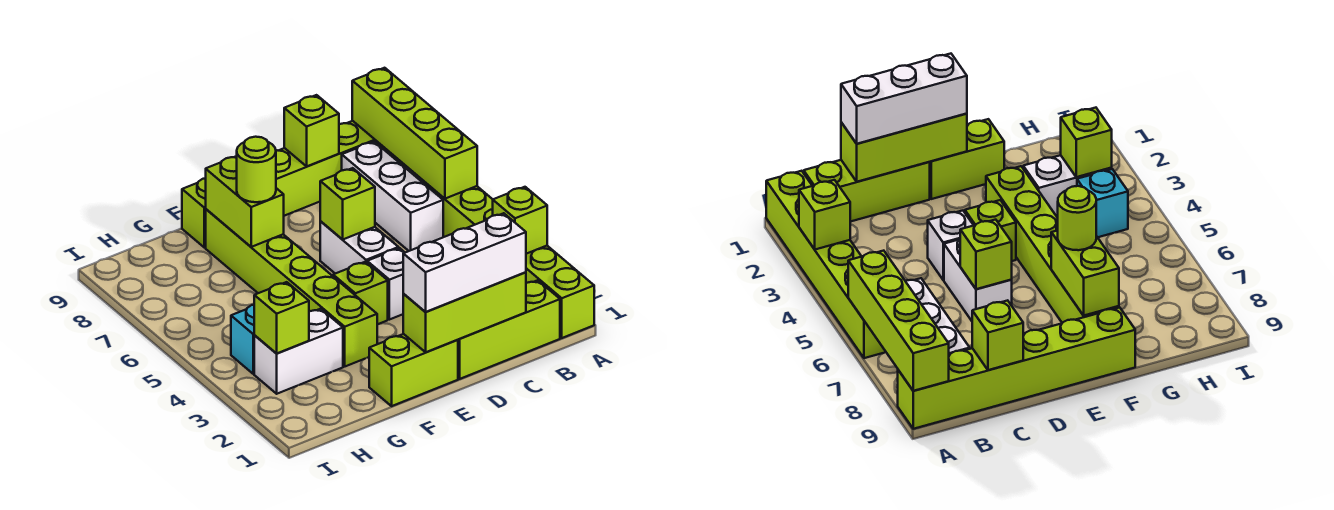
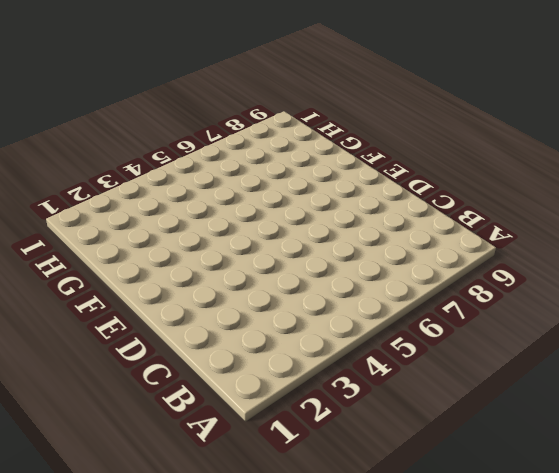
none -> lime 1x6 brick [423,181,594,338]
none -> lime 1x6 brick [182,121,407,248]
none -> lime 1x3 brick [458,280,560,379]

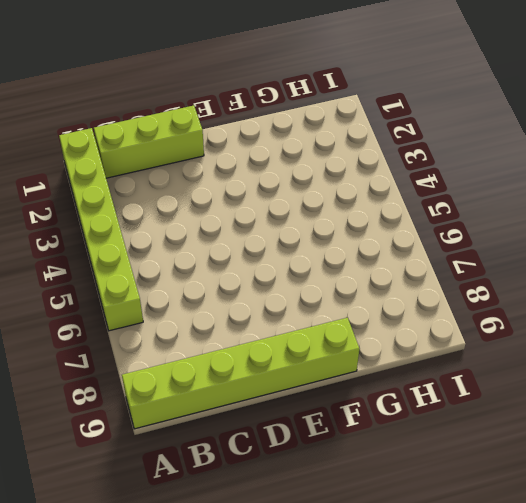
none -> white 1x3 brick [342,142,443,251]
none -> white 1x1 brick [367,248,405,320]
none -> white 1x2 brick [320,222,398,274]

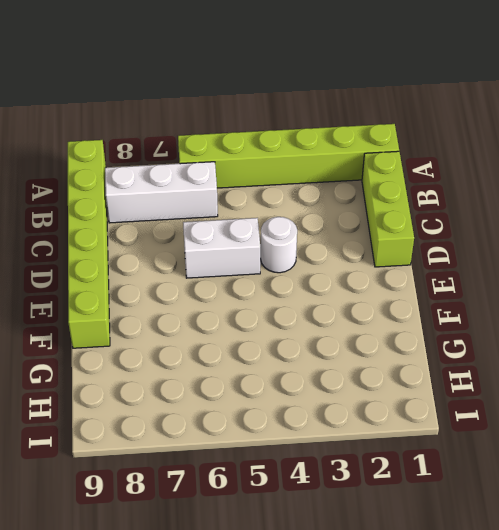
white 1x1 round brick [261,217,297,273] -> white 1x1 brick [367,248,405,320]
none -> lime 1x2 brick [369,334,458,406]
none -> lime 1x1 brick [333,262,388,324]
none -> lime 1x6 brick [206,209,377,366]

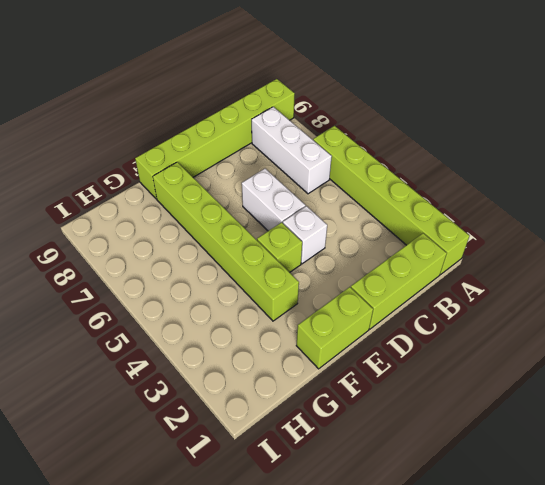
none -> white 1x2 brick [254,309,343,394]
none -> cyan 1x1 brick [231,305,254,374]
none -> lime 1x1 brick [493,187,547,254]

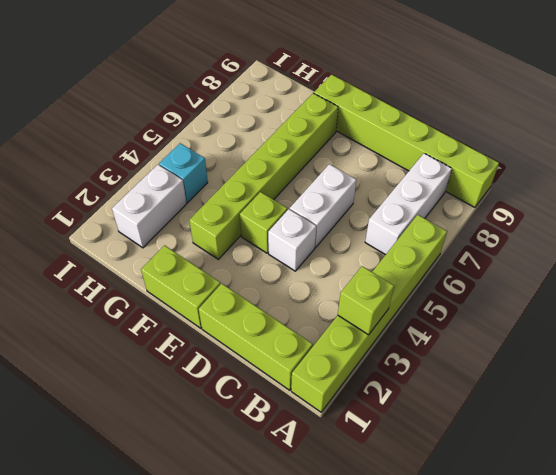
white 1x2 brick [112,165,187,248] -> white 1x2 brick turned to [254,309,343,394]
none -> lime 1x4 brick [352,68,477,199]
none -> lime 1x3 brick [403,272,526,352]
none -> lime 1x1 brick [284,95,339,166]

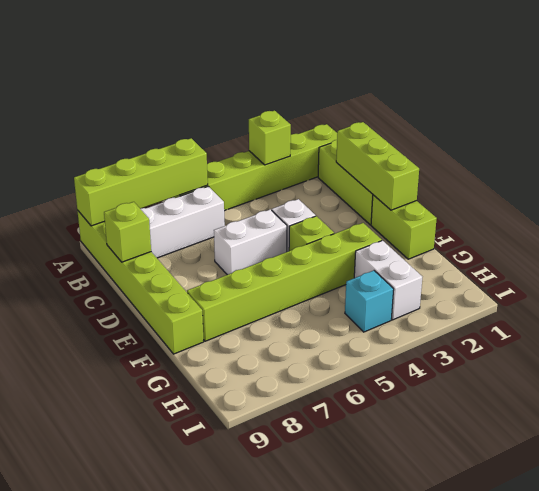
none -> lime 1x1 brick [320,168,375,240]
none -> lime 1x2 brick [206,156,284,247]
none -> lime 1x1 brick [254,282,309,354]

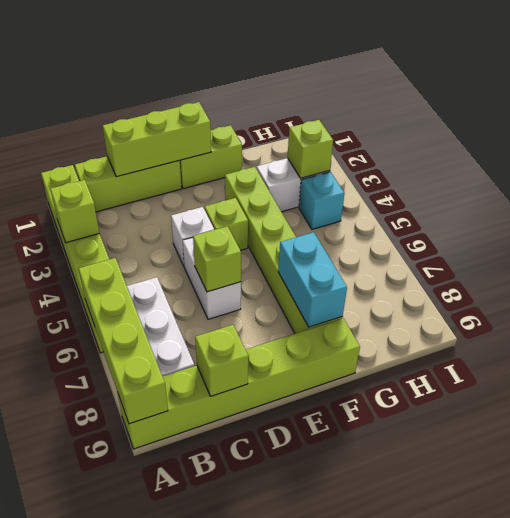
cyan 1x2 brick [278,232,347,327] -> lime 1x2 brick [206,156,284,247]
none -> white 1x3 brick [403,213,526,312]
none -> lime 1x1 round brick [237,137,276,202]

